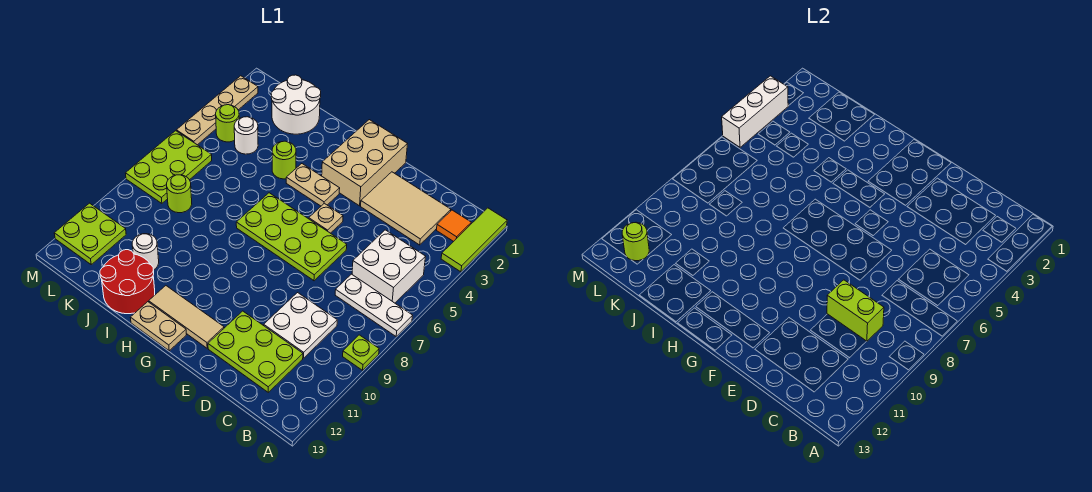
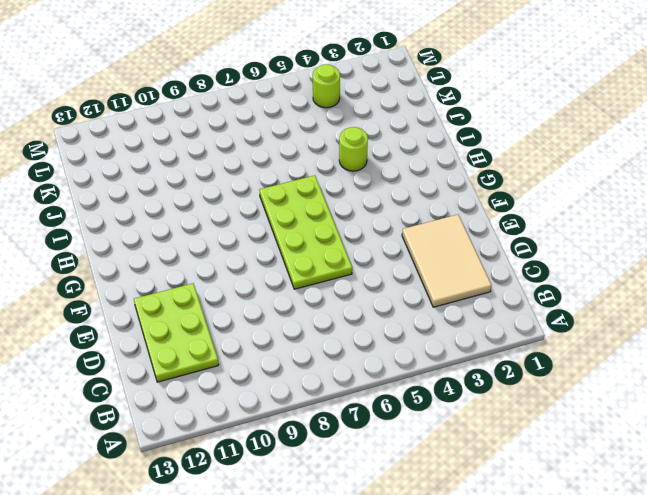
none -> lime 1x3 tile [441,208,507,272]
none -> white 1x3 plate [335,274,413,336]
none -> lime 1x1 plate [343,335,379,370]

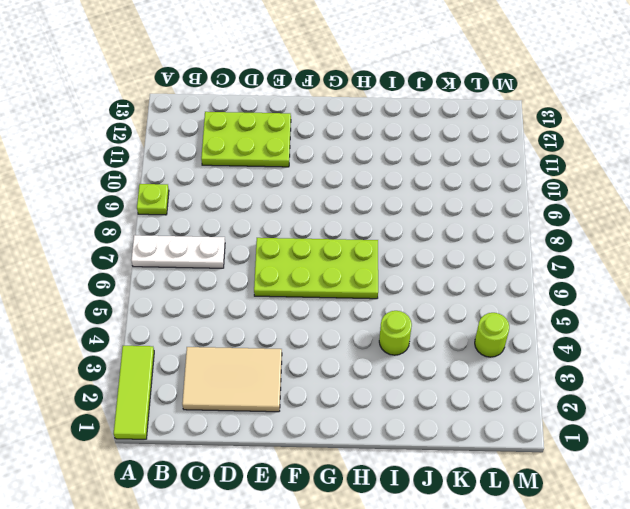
none -> orange 1x1 tile [437,210,471,242]
none -> white 2x2 brick [352,230,426,303]
none -> white 2x2 plate [264,293,337,358]

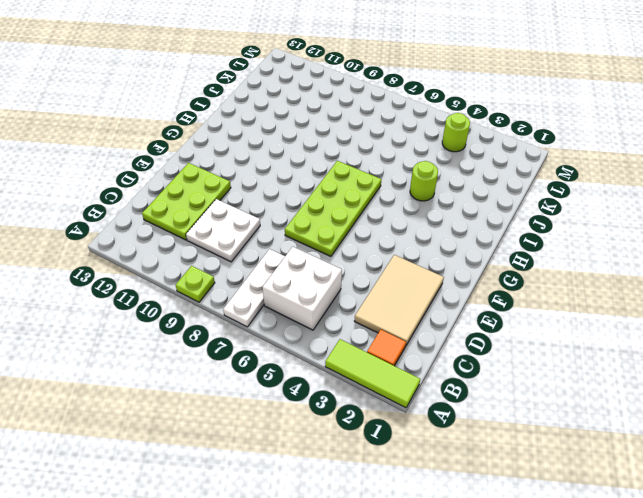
none -> tan 2x3 brick [322,120,407,206]
none -> tan 1x1 plate [309,203,343,233]
none -> tan 1x3 tile [149,286,224,348]

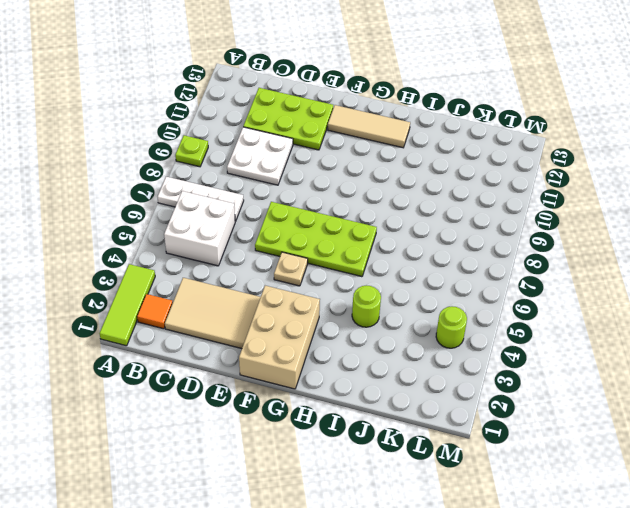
none -> tan 1x2 plate [286,164,340,206]
none -> tan 1x2 plate [130,302,186,351]
none -> red 2x2 round brick [100,250,155,314]

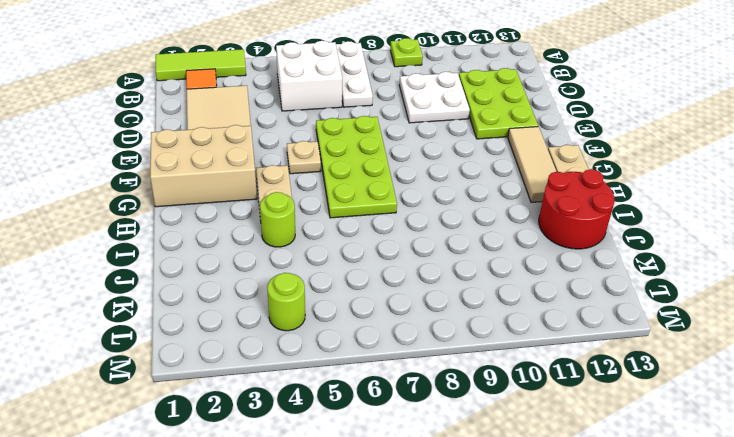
none -> white 2x2 round brick [271,75,321,134]
none -> white 1x1 round brick [132,234,159,270]
none -> white 1x1 round brick [234,117,258,154]

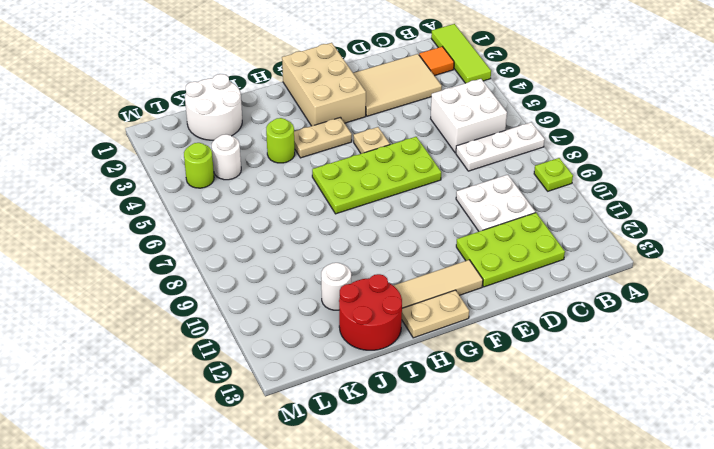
none -> lime 1x1 round brick [167,175,192,213]
none -> lime 2x3 plate [126,131,212,203]
none -> lime 2x2 plate [54,203,126,264]

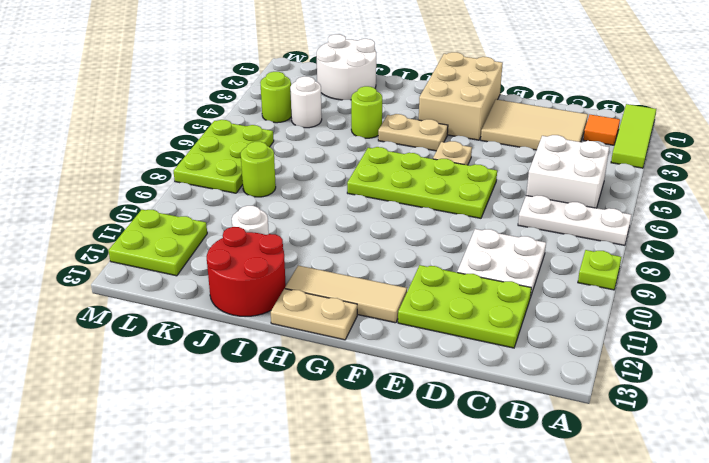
none -> tan 1x4 plate [176,76,258,145]
none -> lime 1x2 brick [827,280,884,341]
none -> lime 1x1 round brick [622,223,649,261]

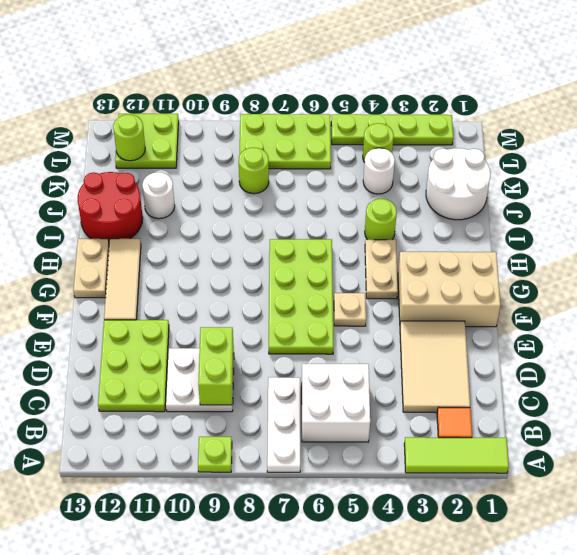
lime 1x4 plate [331,114,453,145] -> tan 1x4 plate [176,76,258,145]
none -> white 1x3 brick [722,76,788,147]

